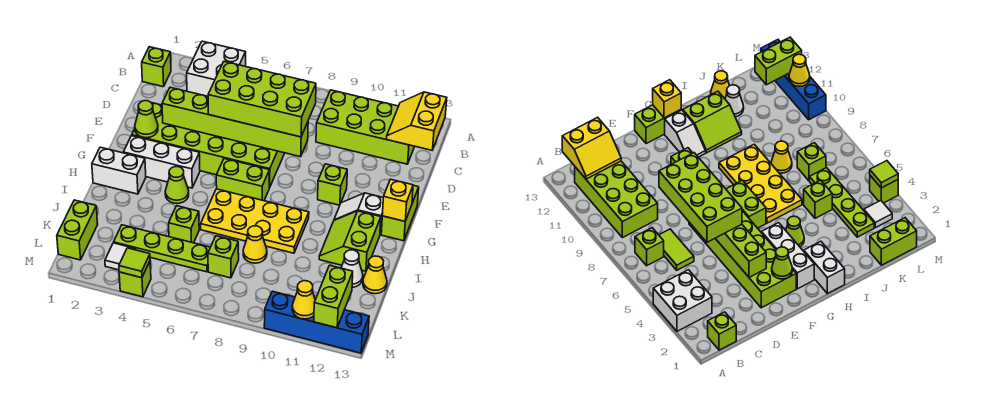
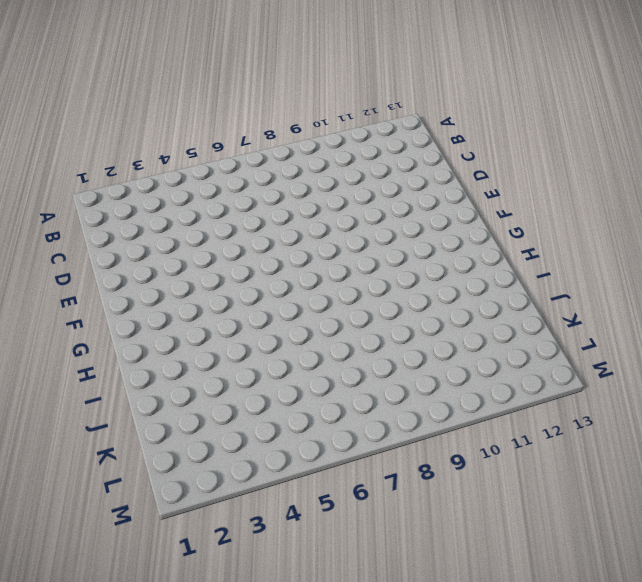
none -> white 2x2 brick [187,41,246,96]
none -> lime 1x1 brick [142,47,171,87]
none -> lime 1x1 brick [635,228,664,266]
none -> lime 2x4 brick [316,90,415,164]

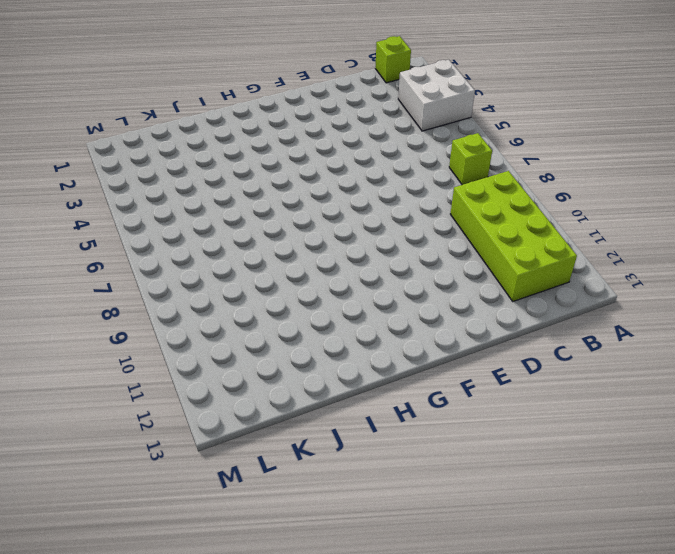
none -> lime 1x2 tile [659,229,694,270]
none -> lime 2x6 brick [132,103,284,188]
none -> lime 1x1 brick [318,164,347,205]
none -> lime 1x2 brick [381,185,419,241]

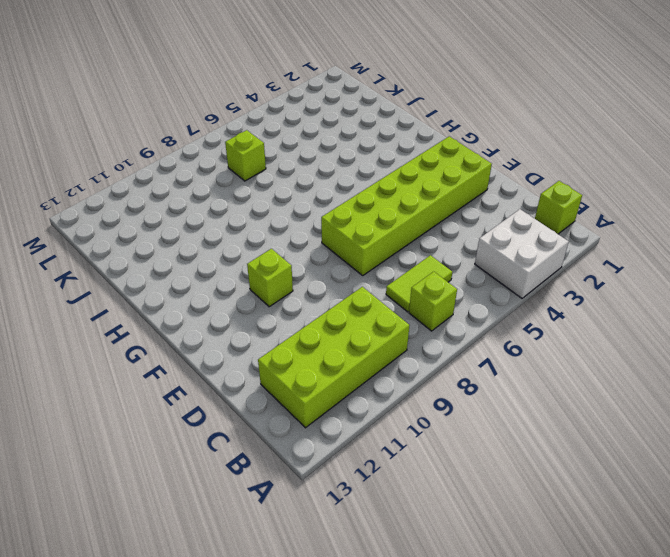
none -> lime 1x2 brick [381,185,419,241]
none -> white 1x3 brick [123,136,200,188]
none -> lime 1x2 brick [216,159,269,201]
none -> white 1x2 slope [334,193,383,234]

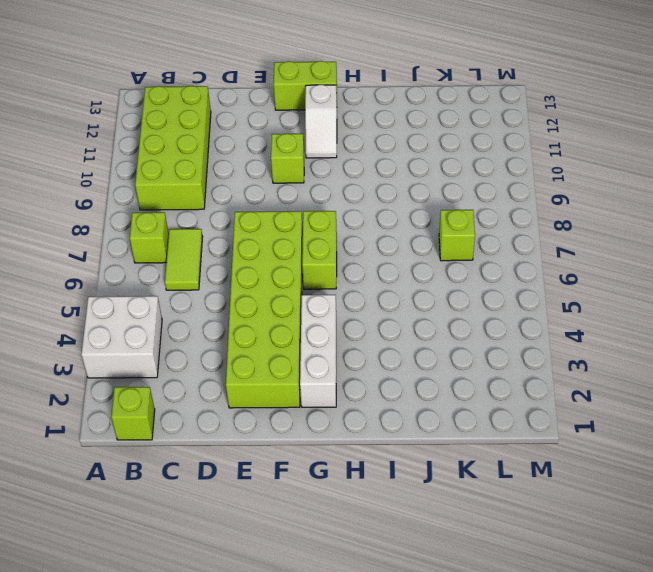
none -> white 1x2 brick [92,147,146,194]
none -> lime 1x1 cone [165,167,189,203]
none -> yellow 2x4 plate [201,189,309,253]
none -> lime 2x2 slope [319,211,381,271]

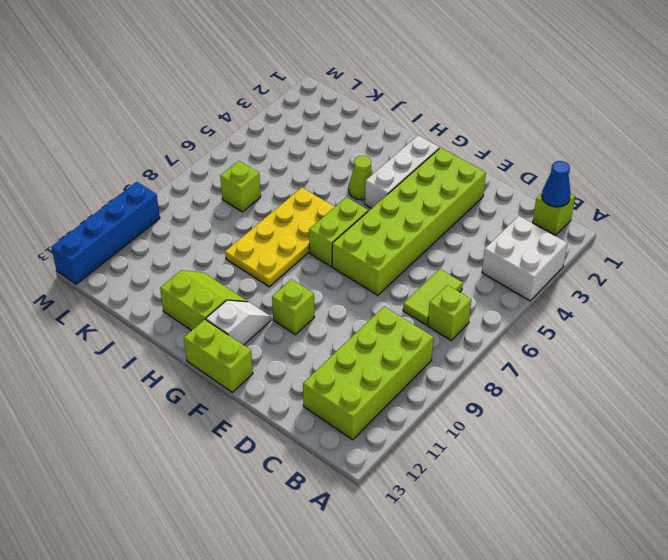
blue 1x1 cone [542,161,571,207] -> none
none -> white 1x2 brick [92,147,146,194]
none -> lime 1x1 brick [169,206,199,243]
none -> yellow 1x1 cone [243,226,267,263]
none -> white 1x1 cone [341,250,363,287]

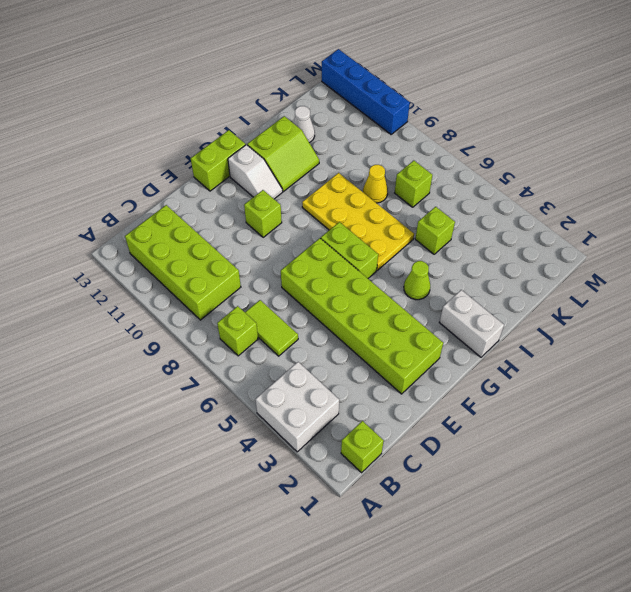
none -> white 1x3 brick [123,136,200,188]
none -> yellow 1x1 cone [363,256,387,294]
none -> lime 1x2 brick [57,200,98,260]
none -> lime 1x4 plate [114,225,210,272]

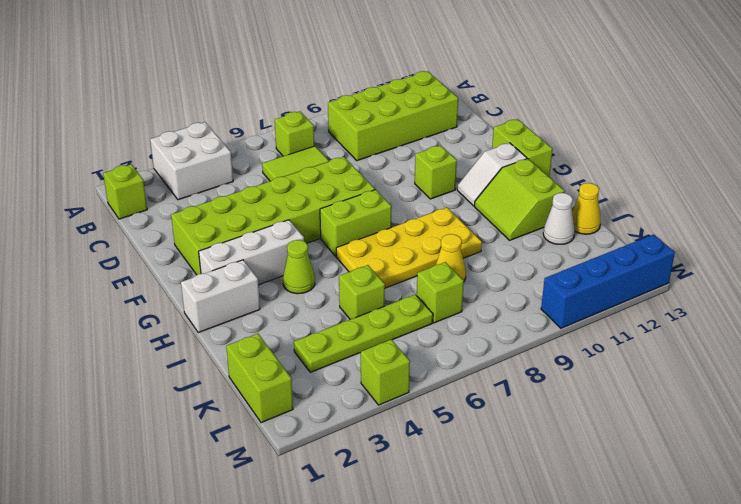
none -> white 1x1 tile [105,243,136,270]
none -> yellow 2x2 slope [387,92,447,150]
none -> lime 1x6 brick [162,87,308,157]
none -> lime 1x1 cone [135,101,158,138]

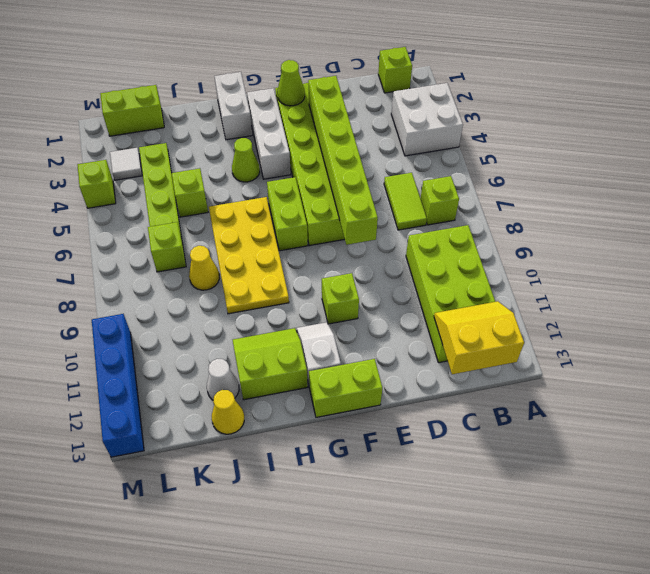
none -> yellow 1x1 brick [382,179,413,221]
none -> lime 1x2 brick [314,265,353,328]
none -> lime 1x1 tile [119,248,150,278]
none -> yellow 1x1 cone [292,281,315,319]

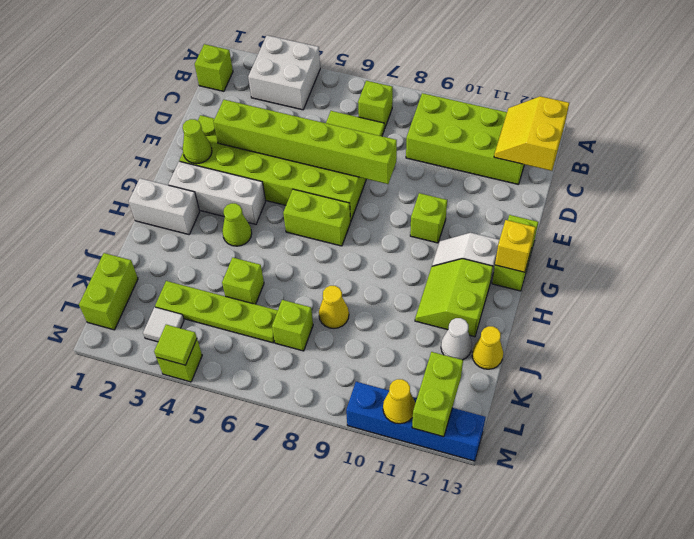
none -> yellow 2x4 plate [201,189,309,253]
none -> lime 2x4 brick [208,62,316,137]

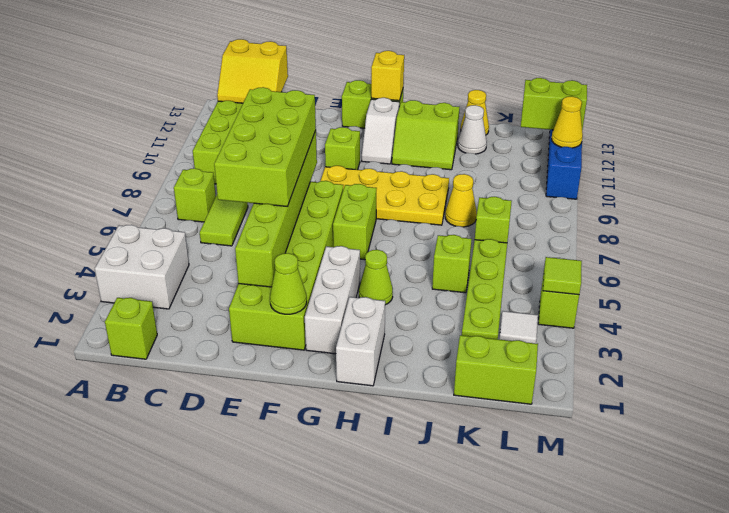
yellow 2x4 plate [321,166,449,225] -> yellow 2x4 plate turned to [201,189,309,253]

